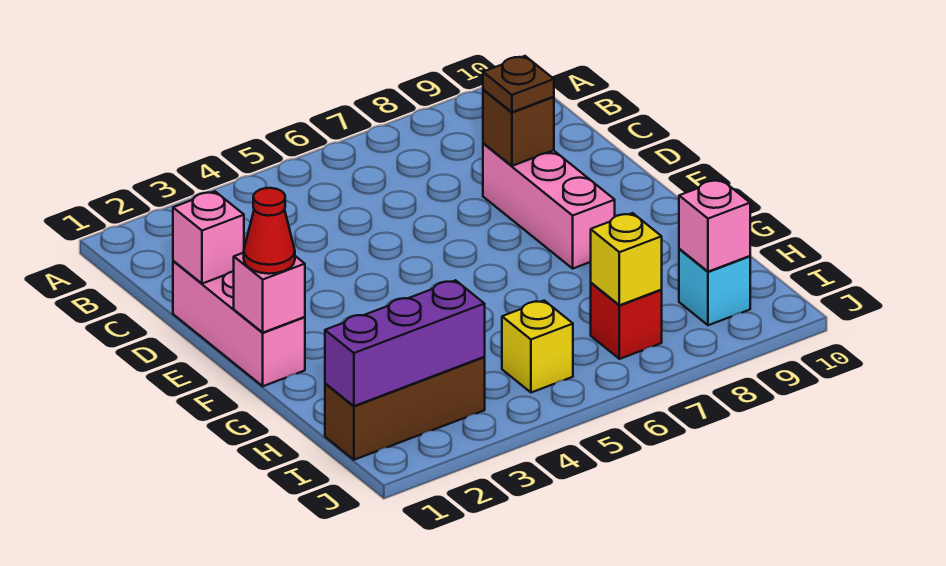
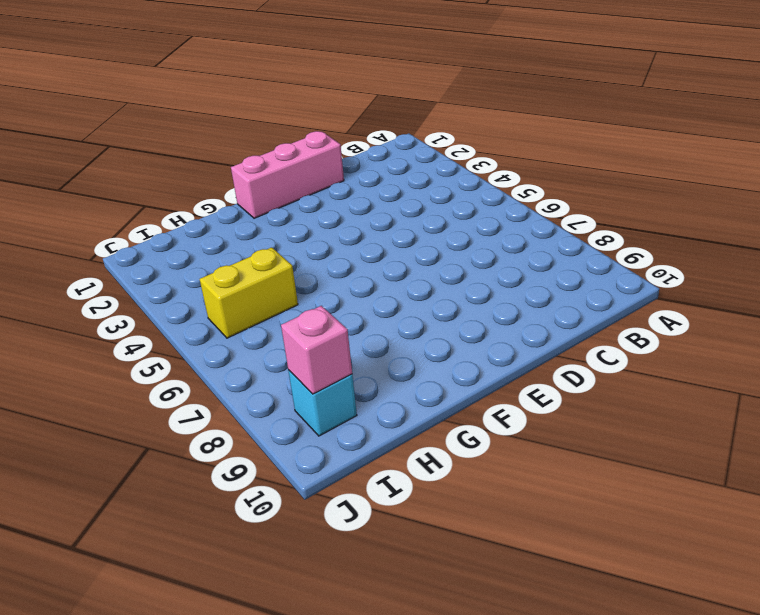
yellow 1x2 brick [200,247,298,338] -> yellow 1x1 brick [502,301,573,393]
none -> pink 1x3 brick [483,143,615,268]
none -> brown 1x3 brick [325,357,485,460]
none -> red 1x1 brick [591,283,662,359]

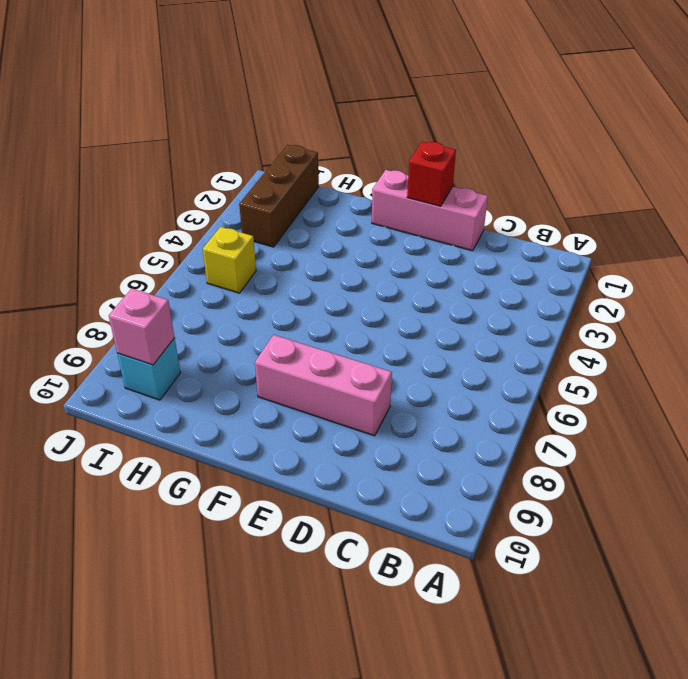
red 1x1 brick [407,142,456,206] -> red 1x1 brick moved to [591,283,662,359]
none -> pink 1x1 brick [173,192,244,284]
none -> brown 1x1 brick [483,90,554,166]
none -> pink 1x1 brick [234,253,305,333]

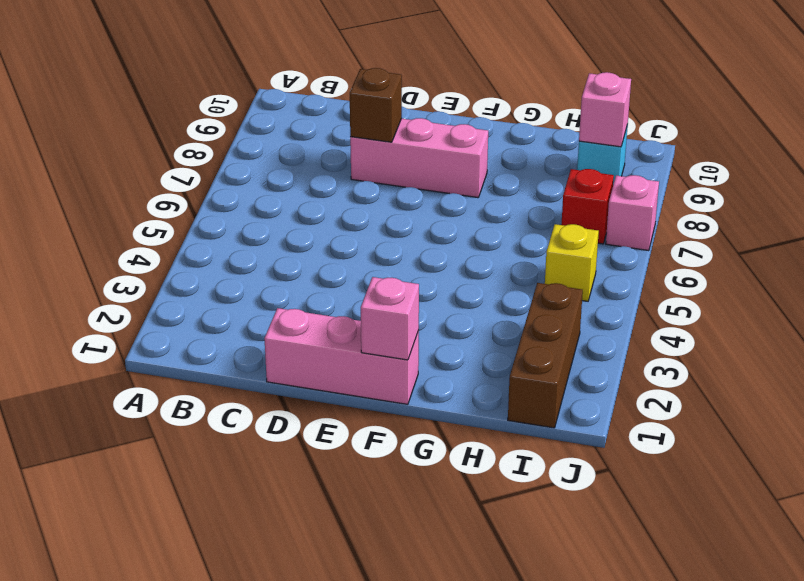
pink 1x1 brick [606,175,659,251] -> pink 1x1 brick moved to [173,192,244,284]
none -> purple 1x3 brick [325,280,485,406]
none -> yellow 1x1 brick [591,213,662,305]
none -> brown 1x1 plate [483,56,554,112]

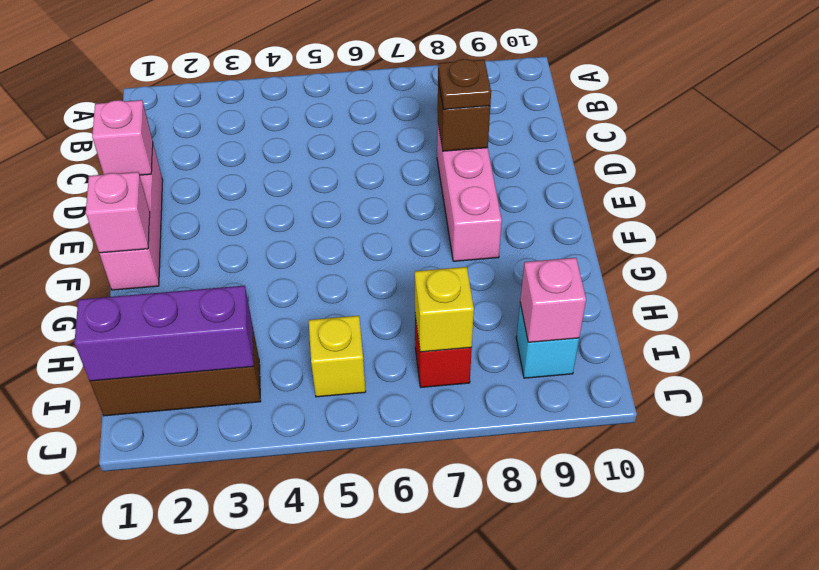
none -> red 1x1 cone [244,188,295,274]

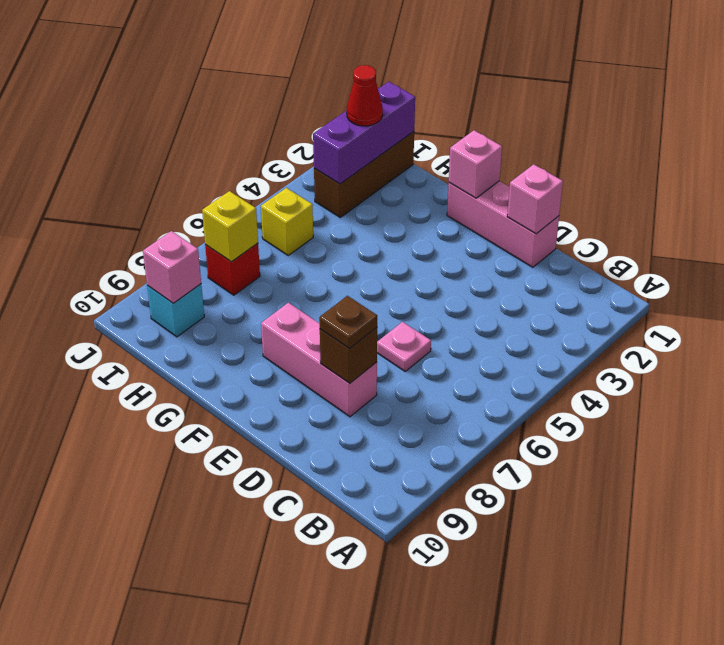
pink 1x1 plate [377,322,431,371] -> none
red 1x1 cone [347,65,383,126] -> red 1x1 cone moved to [244,188,295,274]

